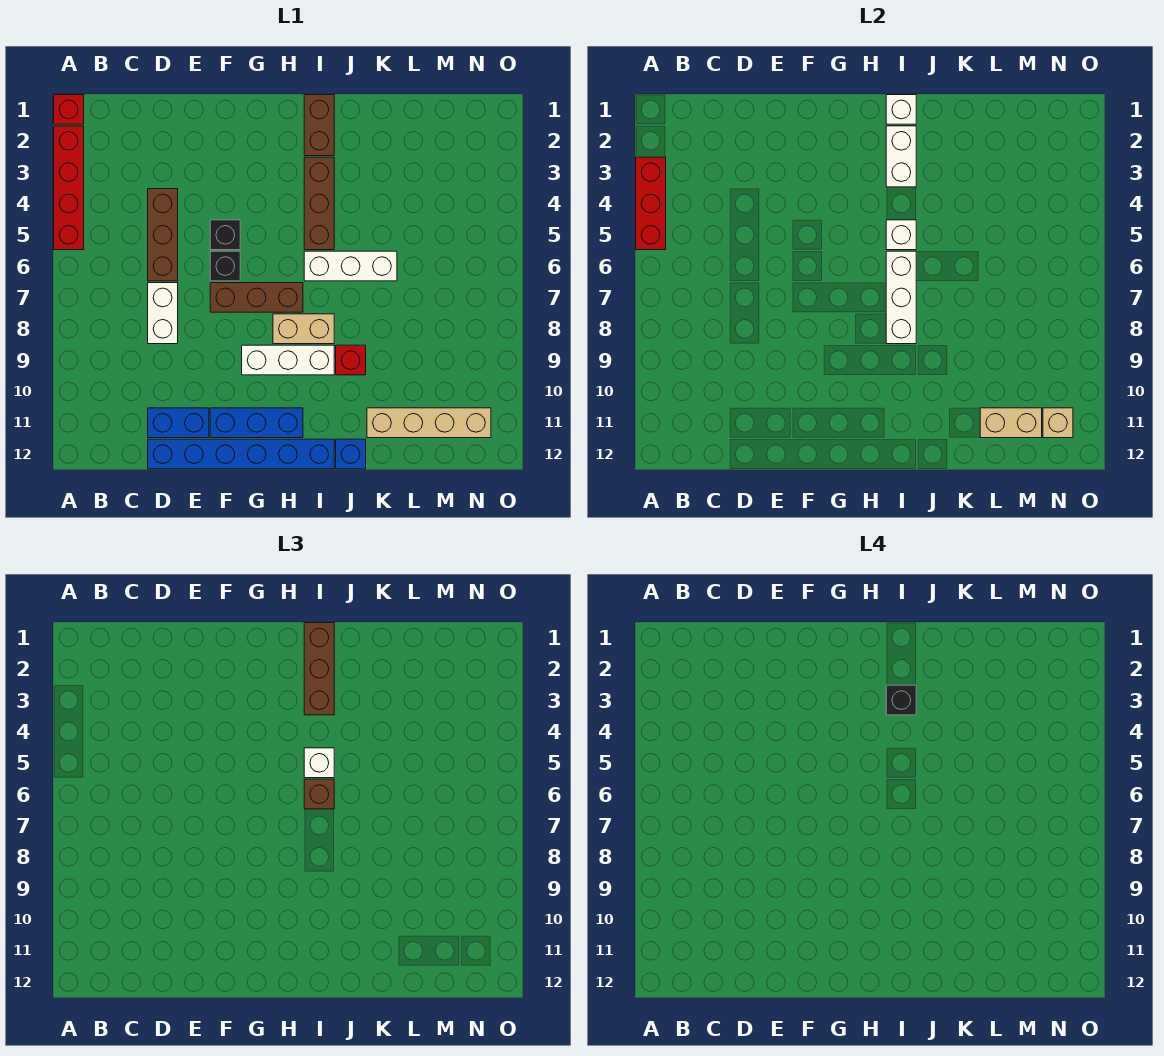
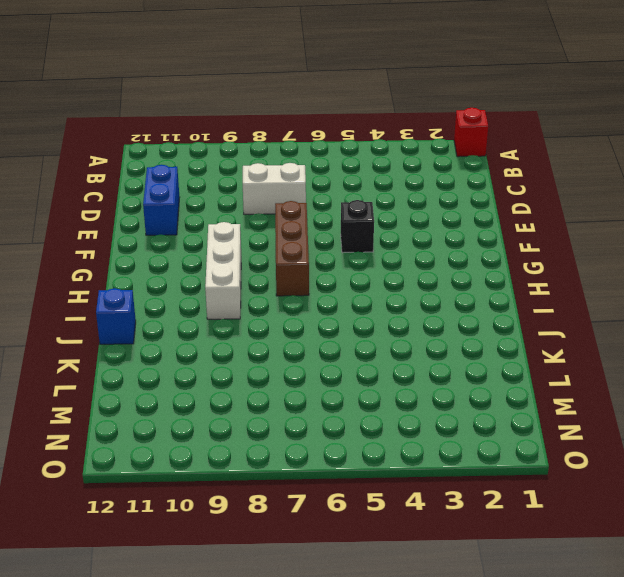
none -> red 1x4 brick [54,126,84,250]
none -> brown 1x3 brick [148,189,178,281]
none -> blue 1x6 brick [148,439,334,469]

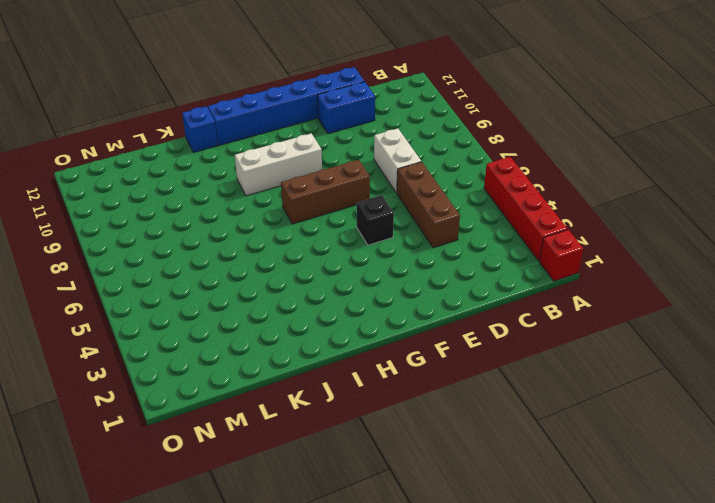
none -> black 1x1 brick [210,251,240,281]
none -> blue 1x3 brick [210,408,303,438]
none -> tan 1x2 brick [273,314,334,344]

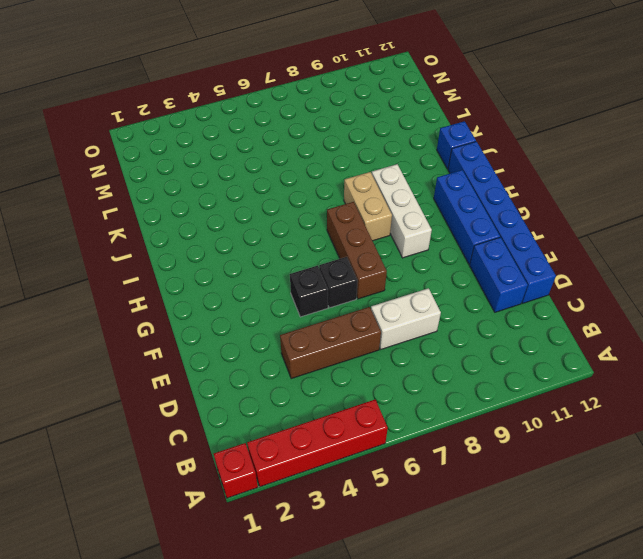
none -> brown 1x2 brick [304,95,334,156]
none -> brown 1x3 brick [304,157,334,250]
none -> white 1x3 brick [304,251,397,281]

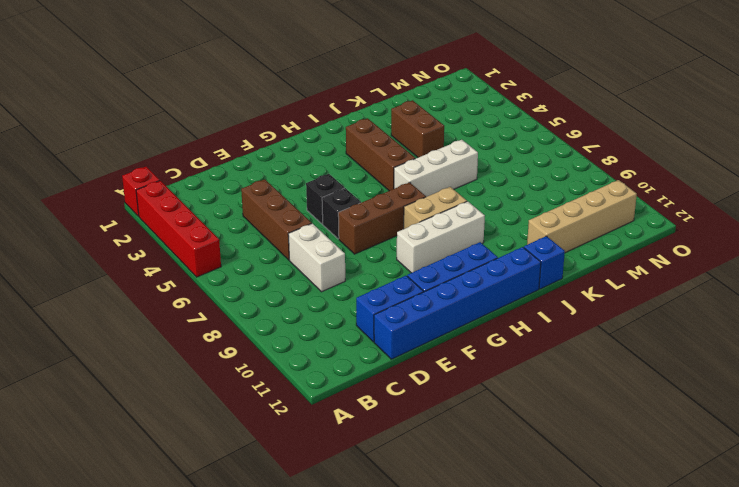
brown 1x2 brick [391,100,444,157] -> brown 1x2 brick moved to [304,95,334,156]
none -> red 1x1 brick [336,345,366,375]
none -> red 1x3 brick [636,157,666,250]
none -> white 1x1 brick [886,95,916,124]

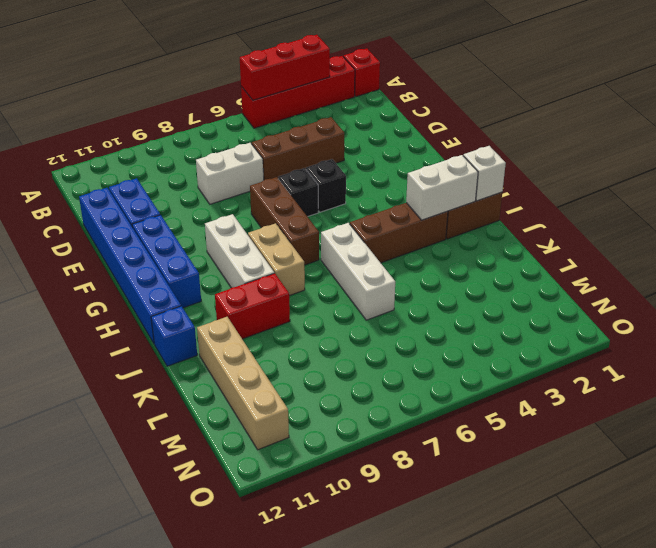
red 1x2 brick [215,273,290,339] -> red 1x1 brick [336,345,366,375]
none -> white 1x1 brick [886,220,916,250]
none -> white 1x3 brick [886,251,916,344]
none -> tan 1x2 brick [980,408,1042,438]

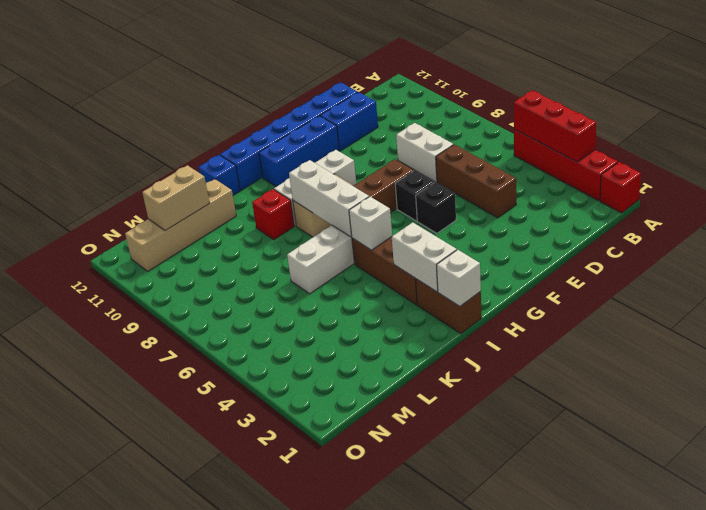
none -> tan 1x1 brick [1043,408,1073,438]
none -> brown 1x3 brick [304,623,334,715]
none -> white 1x1 brick [304,748,334,778]

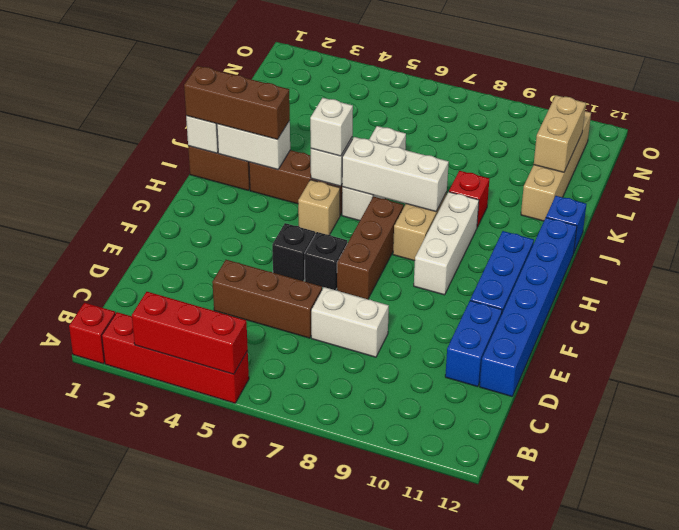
tan 1x1 brick [298,180,340,235] -> tan 1x1 brick moved to [1043,408,1073,438]
none -> brown 1x1 brick [304,779,334,809]
none -> black 1x1 brick [886,685,916,715]

